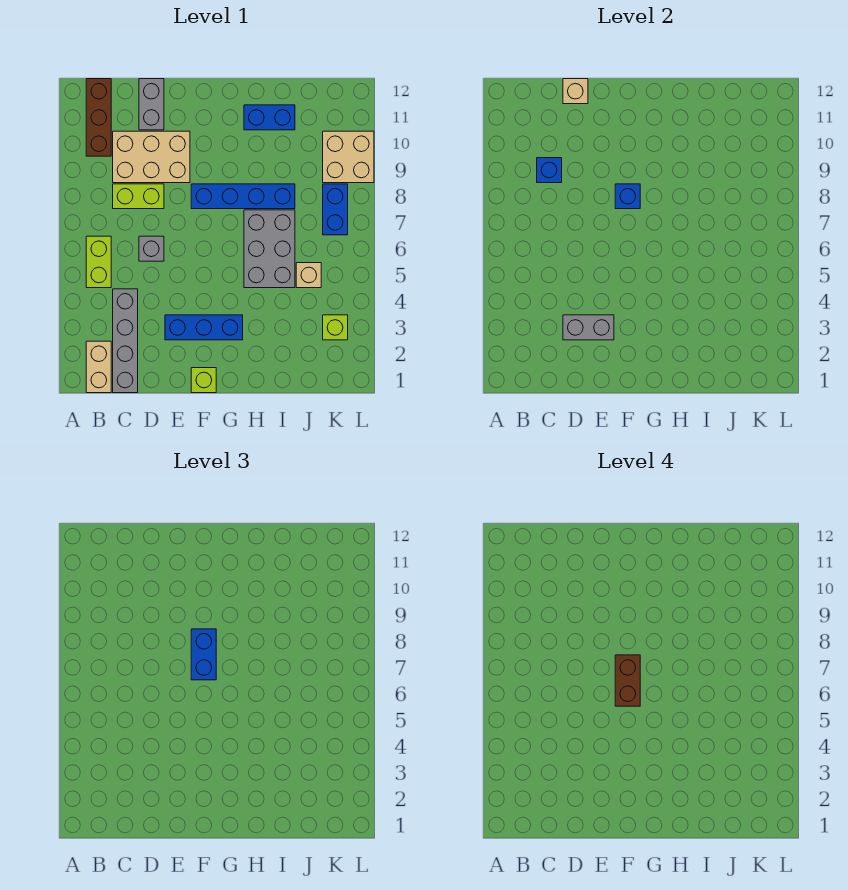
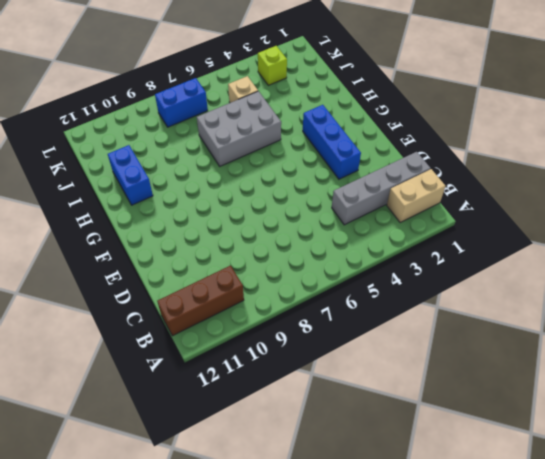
none -> lime 1x2 brick [86,236,111,288]
none -> lime 1x2 brick [113,184,164,209]
none -> tan 2x3 brick [113,131,190,183]

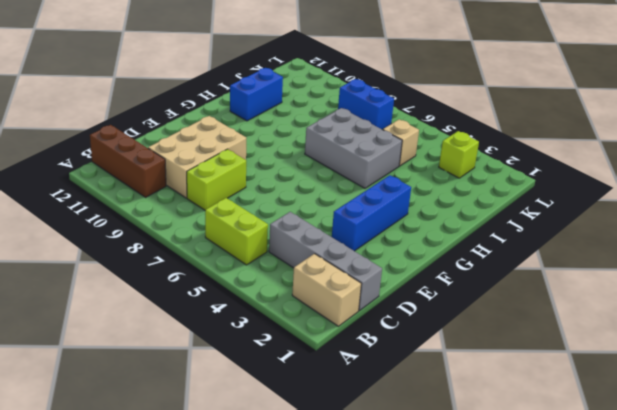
none -> grey 1x1 brick [139,236,164,261]
none -> grey 1x2 brick [139,79,164,130]
none -> lime 1x1 brick [191,368,216,393]

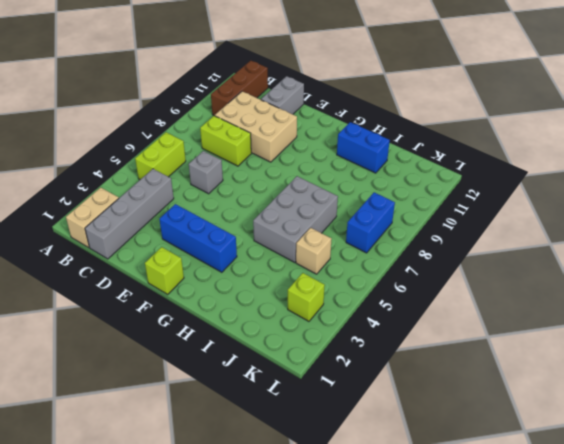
none -> blue 1x4 brick [191,184,295,209]
none -> tan 2x2 brick [323,131,374,183]
none -> blue 1x1 brick [537,158,562,183]

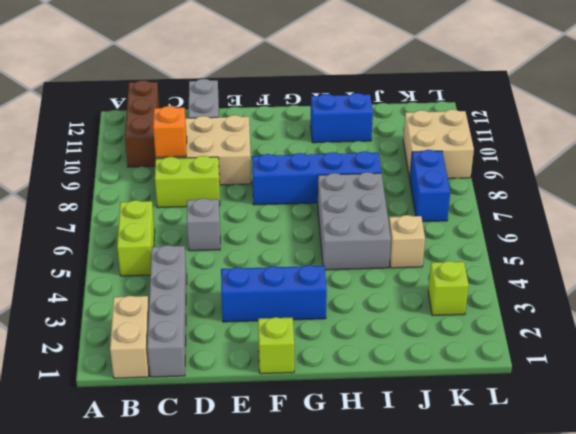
orange 1x1 brick [153,106,187,157] -> blue 1x1 brick [537,158,562,183]
none -> grey 1x2 brick [563,315,614,340]
none -> tan 1x1 brick [563,79,588,104]
none -> blue 1x1 brick [615,184,640,209]

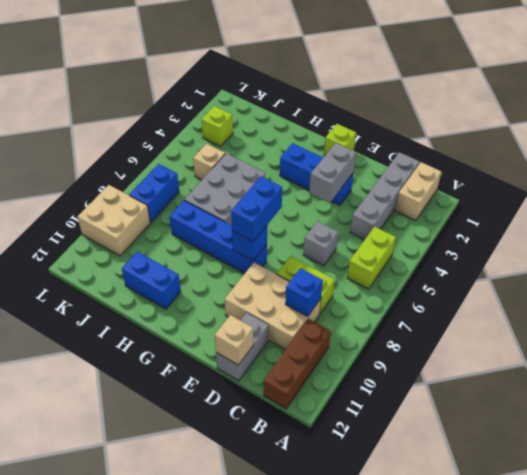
grey 1x2 brick [309,143,356,203] -> grey 1x2 brick turned to [563,315,614,340]
none -> brown 1x2 brick [615,655,640,706]

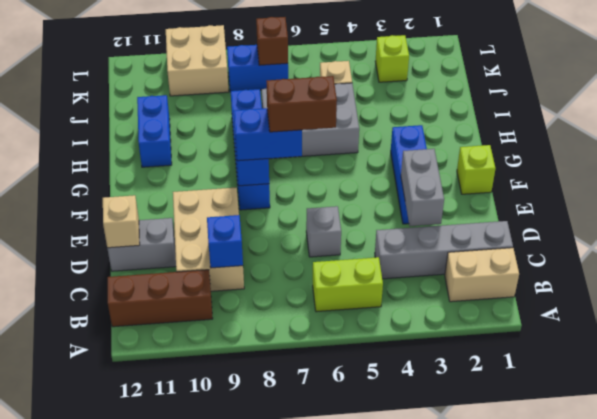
brown 1x1 brick [256,17,288,65] -> none
none -> lime 1x2 brick [113,184,164,209]

